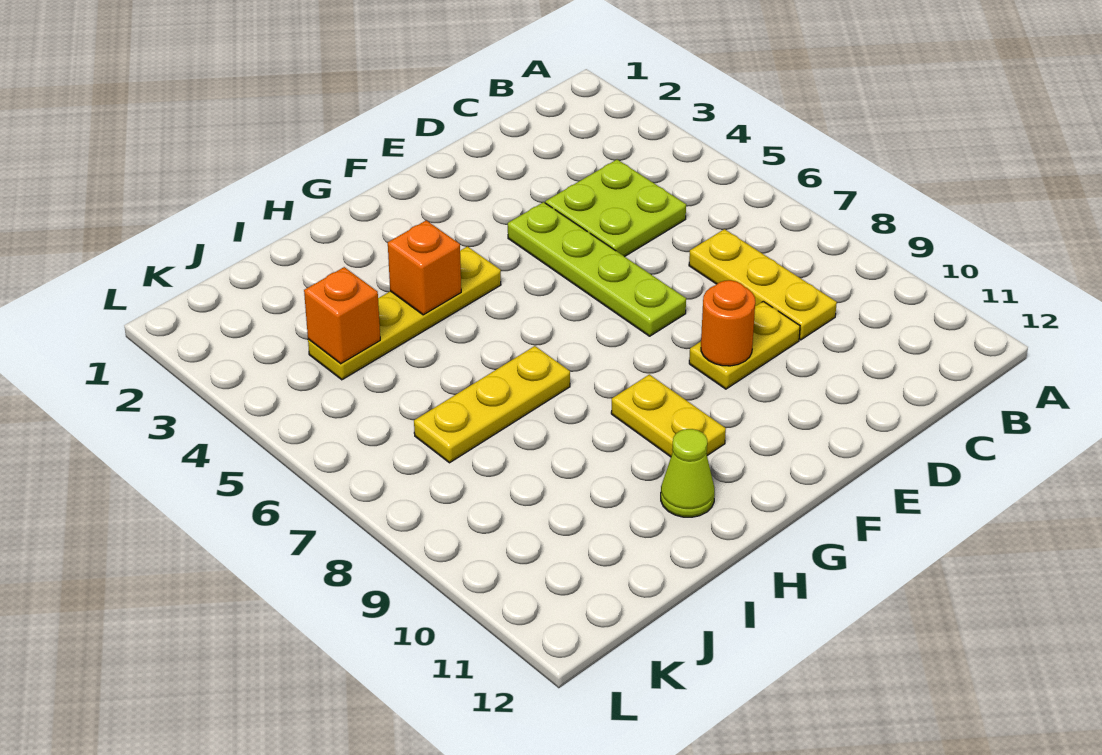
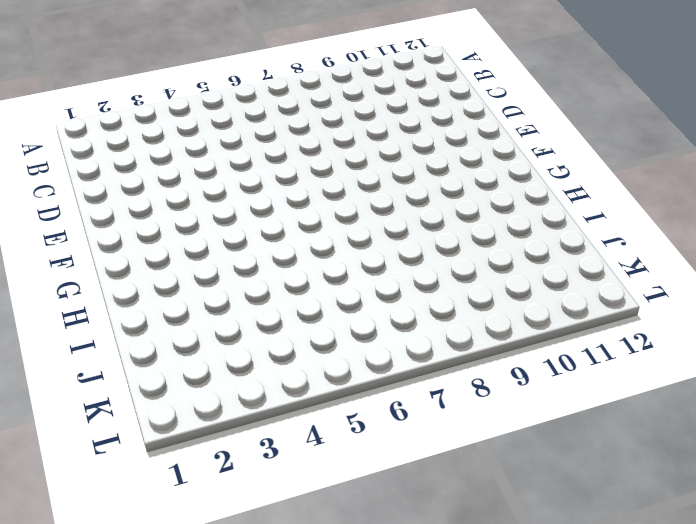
none -> lime 2x2 plate [545,160,686,257]
none -> yellow 1x3 plate [689,229,837,340]

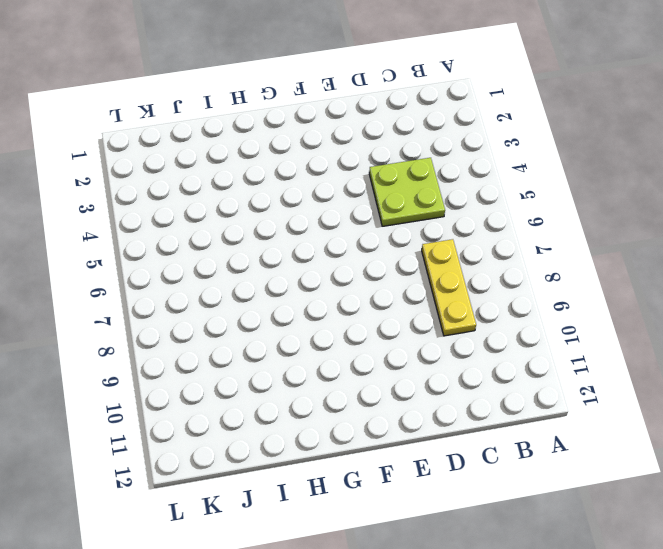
none -> yellow 1x2 plate [689,301,800,389]
none -> lime 1x4 plate [508,202,686,336]

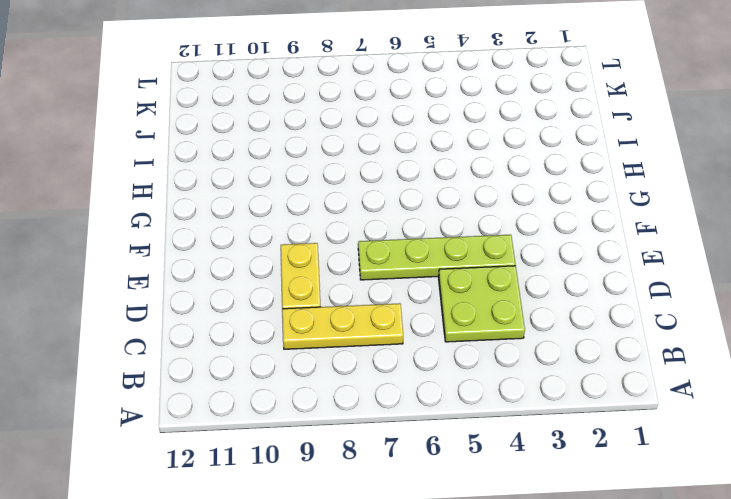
none -> yellow 1x4 plate [308,247,501,380]
none -> yellow 1x2 plate [611,374,726,457]

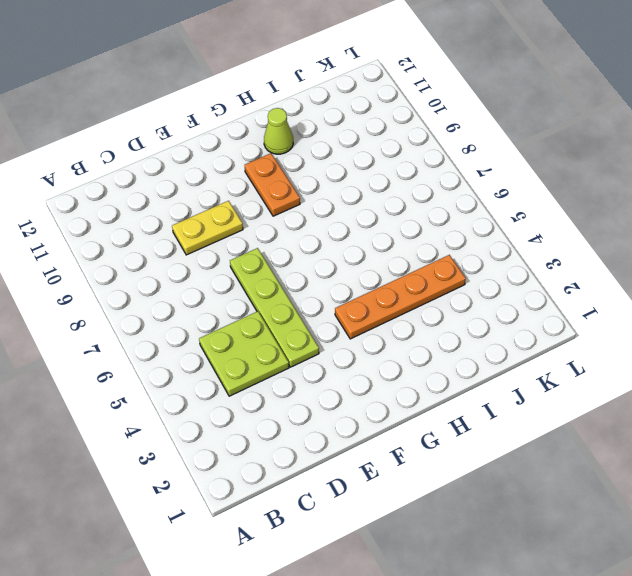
orange 1x4 plate [335,255,466,339] -> yellow 1x4 plate [308,247,501,380]
orange 1x2 plate [245,153,300,216] -> yellow 1x2 plate [611,374,726,457]
none -> yellow 1x3 plate [689,229,837,340]
none -> yellow 1x3 plate [414,346,570,463]

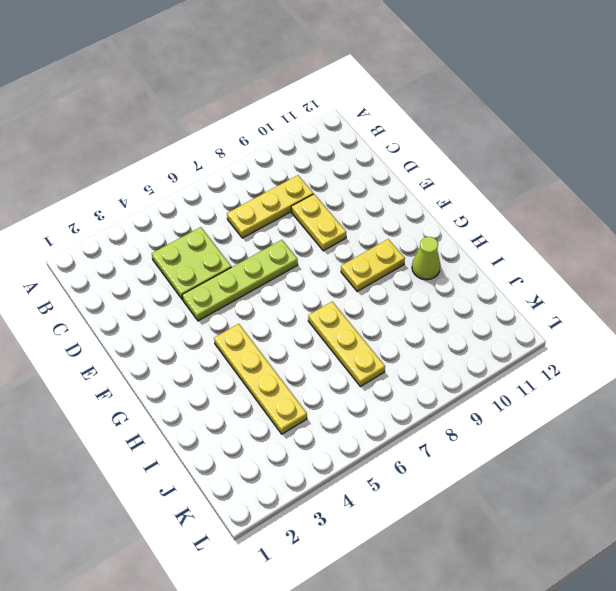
none -> orange 1x1 round brick [701,280,755,366]
none -> orange 1x1 brick [388,220,461,315]

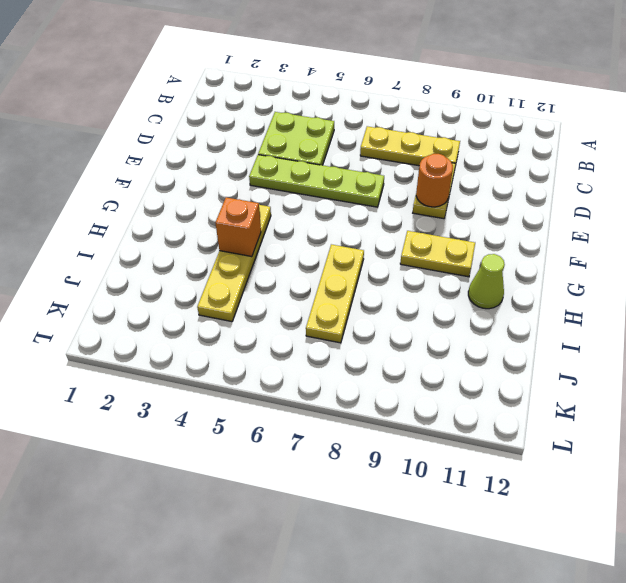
none -> orange 1x1 brick [304,267,380,364]

